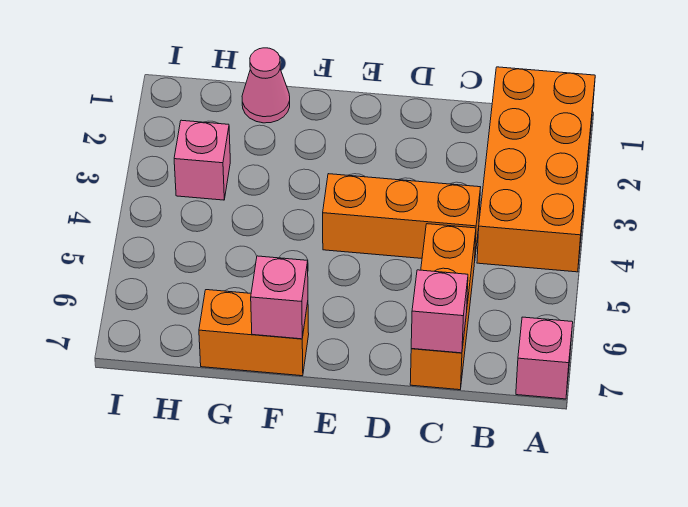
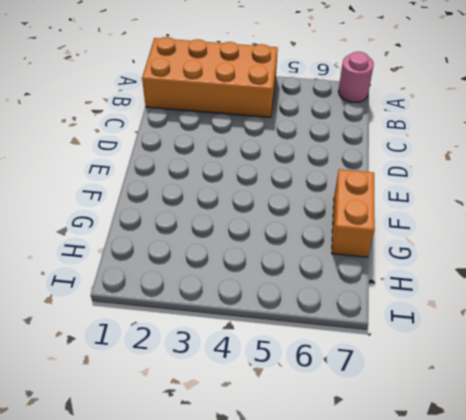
pink 1x1 round brick [338,52,374,102] -> pink 1x1 brick [516,317,573,399]
none -> orange 1x3 brick [323,174,481,258]
none -> orange 1x3 brick [410,224,476,390]

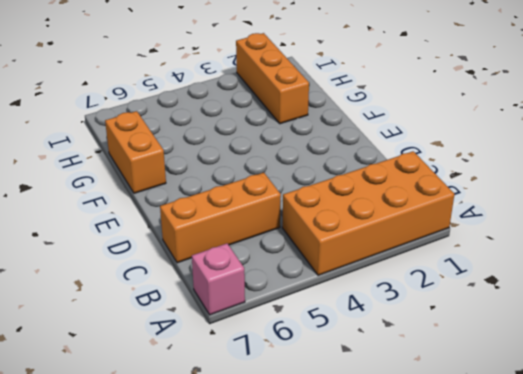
orange 1x3 brick [236,33,309,124] -> orange 1x3 brick moved to [323,174,481,258]
none -> pink 1x1 cone [242,48,290,123]
none -> pink 1x1 brick [174,120,230,200]

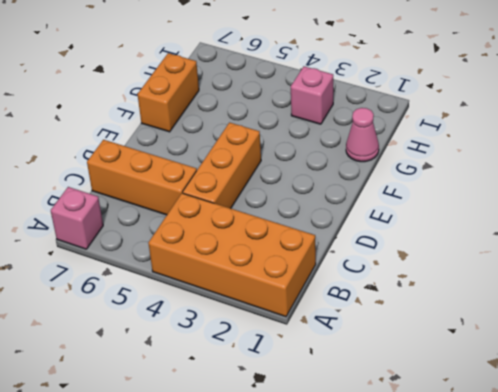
none -> pink 1x1 brick [411,270,468,353]
none -> pink 1x1 brick [251,256,308,339]

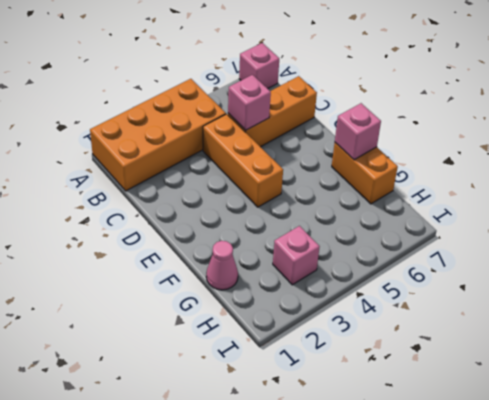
pink 1x1 brick [228,75,271,130] -> pink 1x1 brick moved to [411,270,468,353]

